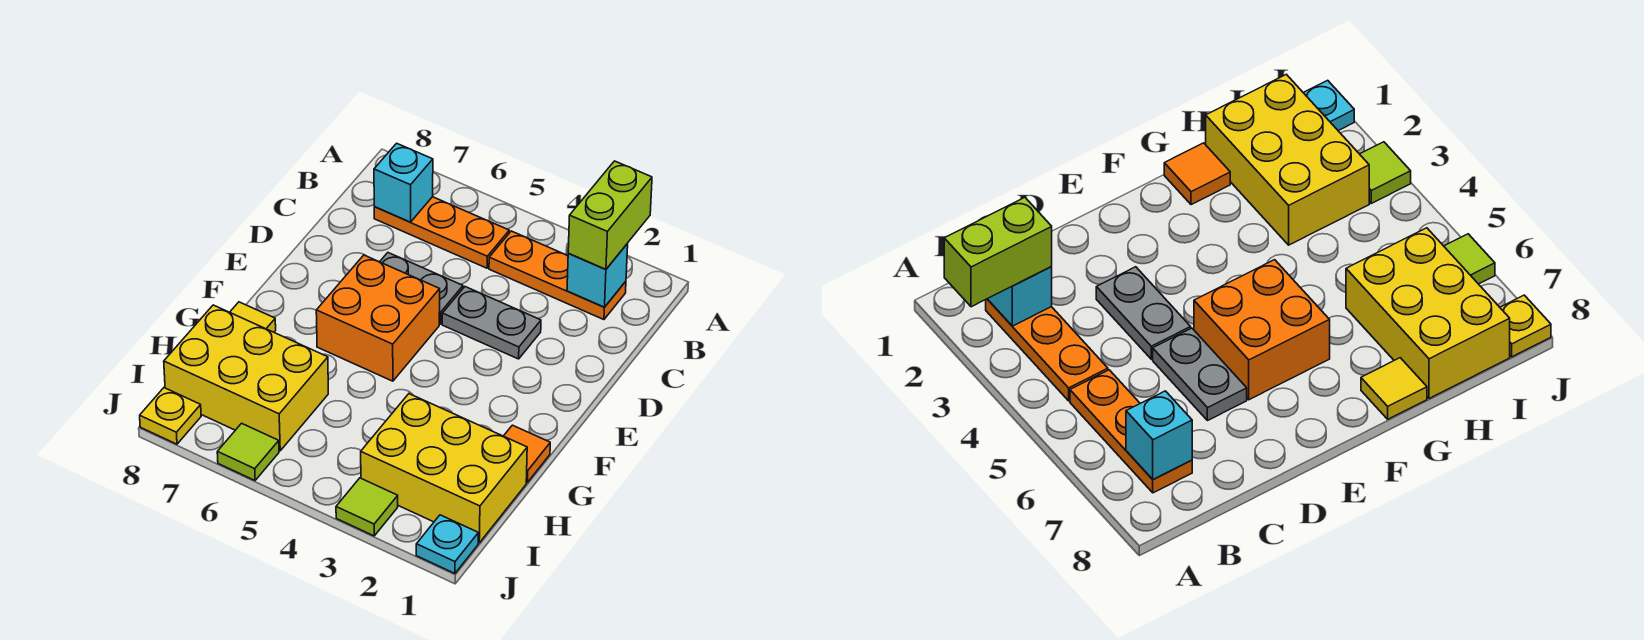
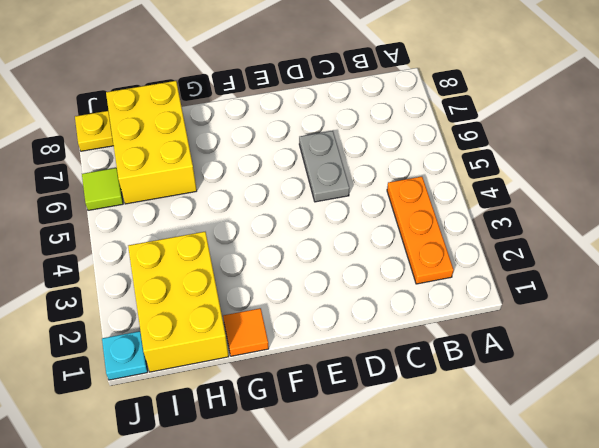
none -> orange 1x3 plate [374,197,509,268]
none -> grey 1x2 plate [442,287,541,359]
none -> orange 2x2 brick [316,255,440,381]

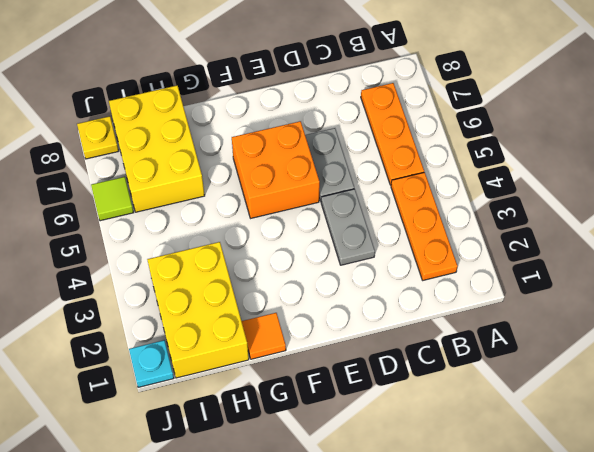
none -> yellow 1x1 tile [230,302,276,332]
none -> lime 1x1 tile [336,478,398,536]
none -> cyan 1x1 brick [567,244,628,307]

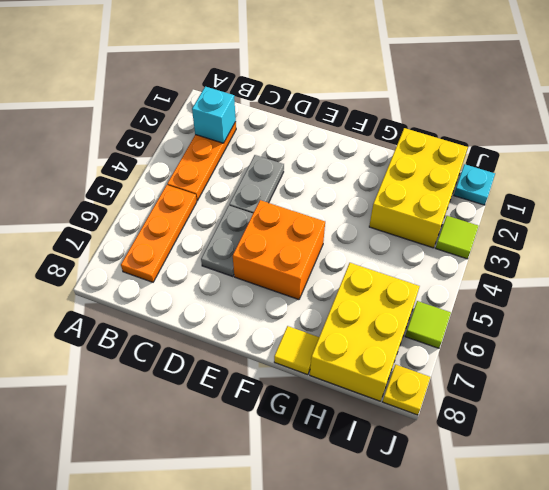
none -> orange 1x1 tile [504,425,550,483]
none -> cyan 1x1 brick [374,143,433,222]
none -> lime 1x2 brick [568,161,652,269]

